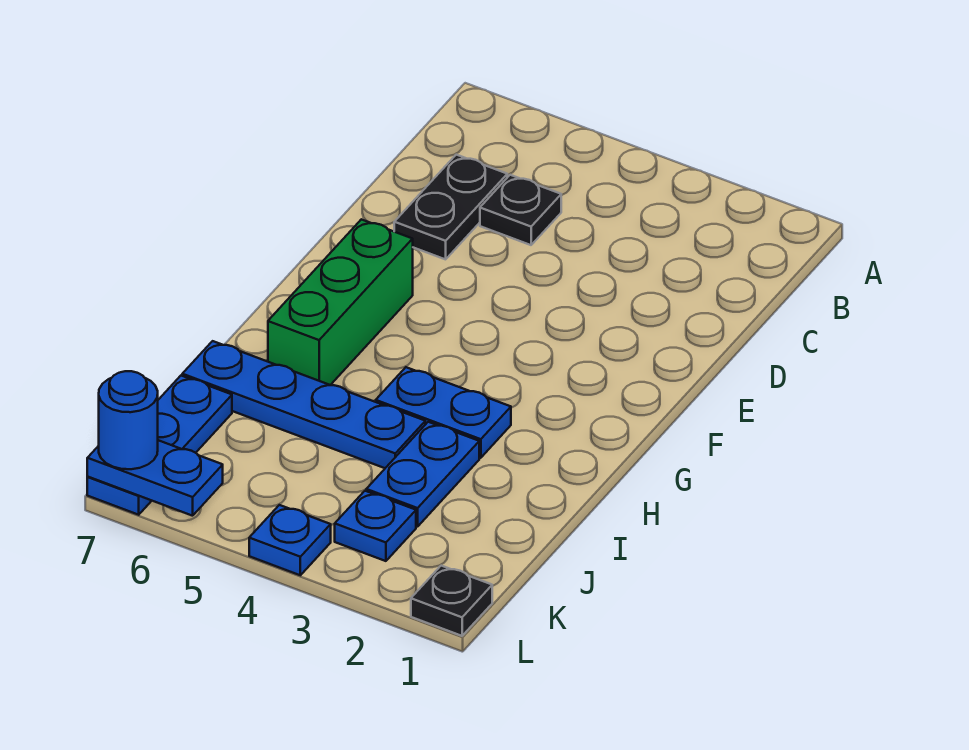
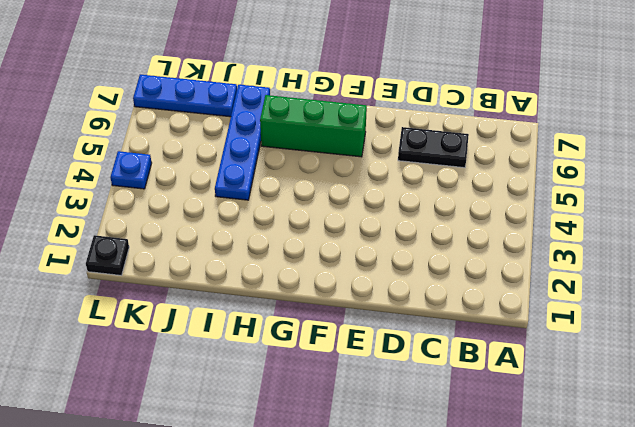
none -> black 1x1 plate [480,175,561,245]
none -> blue 1x2 plate [376,367,511,458]
none -> blue 1x2 plate [366,422,479,527]

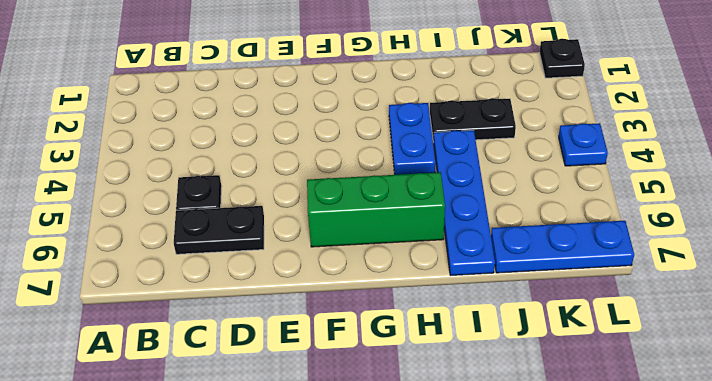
black 1x2 plate [430,98,516,142] -> blue 1x2 plate [366,422,479,527]
none -> blue 1x1 plate [335,491,416,561]
none -> blue 1x2 plate [87,440,223,516]
none -> blue 1x1 round brick [99,371,158,469]

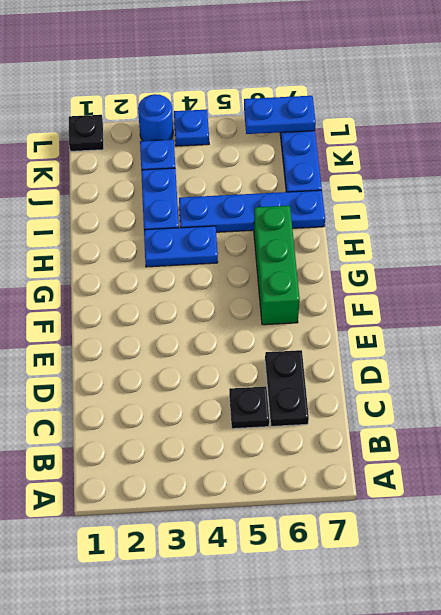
blue 1x1 round brick [138,94,173,141] -> blue 1x1 round brick moved to [99,371,158,469]

